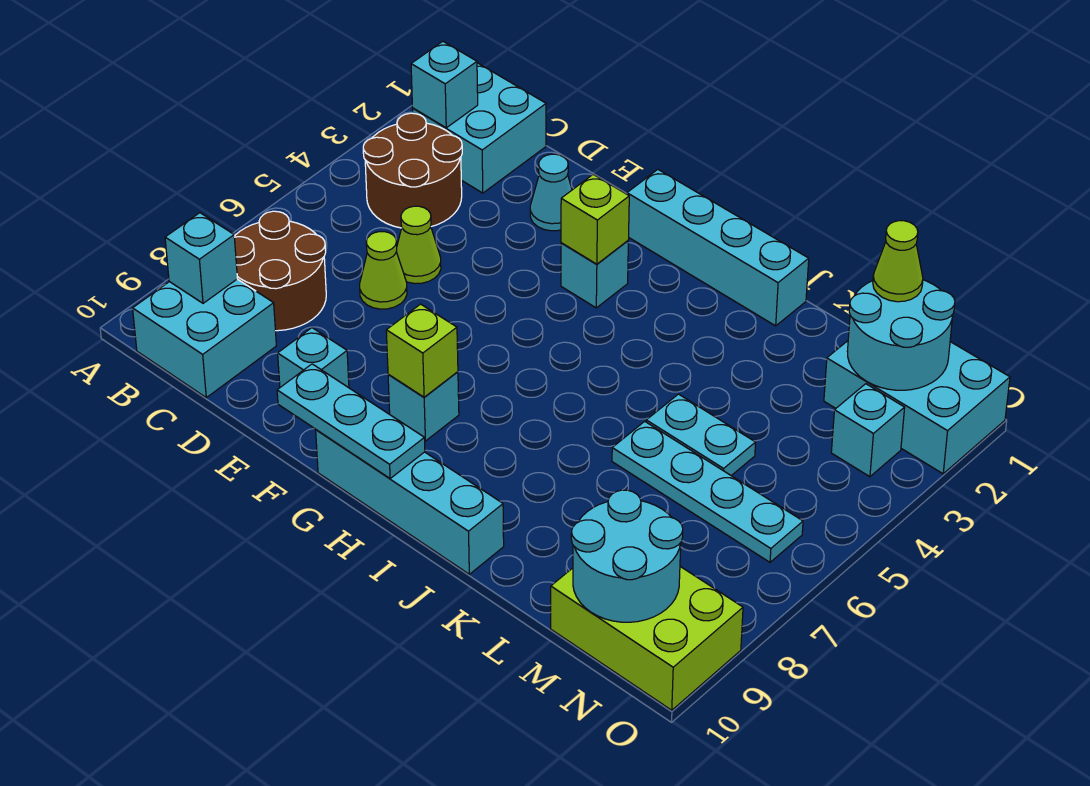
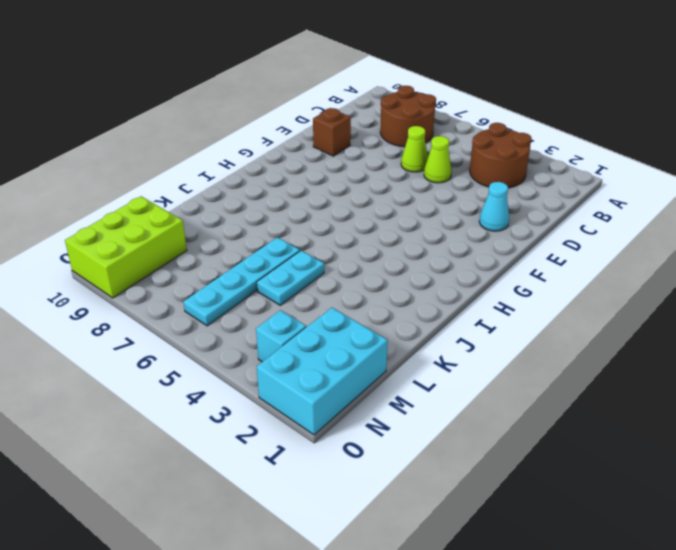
brown 1x1 brick [313,108,351,156] -> cyan 1x1 brick [278,328,349,388]
none -> cyan 2x2 brick [413,63,546,193]
none -> cyan 2x2 brick [133,279,276,398]
none -> cyan 1x4 brick [627,170,809,326]

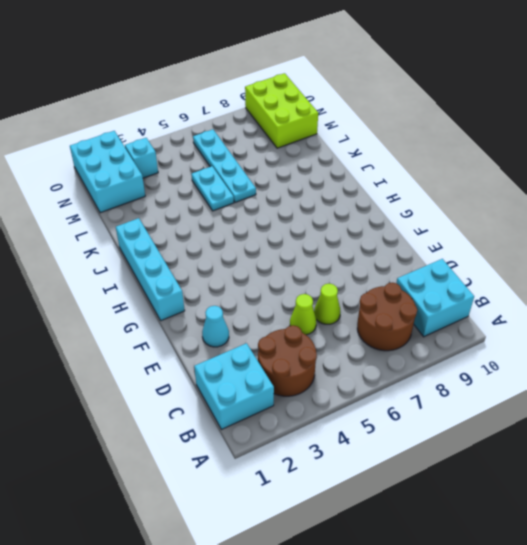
none -> cyan 1x1 brick [278,328,349,388]
none -> cyan 1x1 brick [561,241,628,308]
none -> cyan 1x1 brick [388,372,459,441]

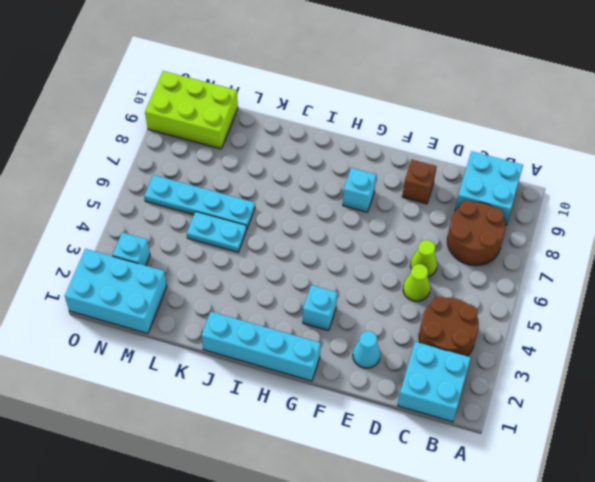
brown 1x1 brick [402,160,437,204] -> cyan 1x1 brick [278,328,349,388]
none -> cyan 1x4 brick [316,430,504,574]
none -> cyan 1x1 brick [411,41,478,128]
none -> cyan 1x1 brick [165,213,237,303]

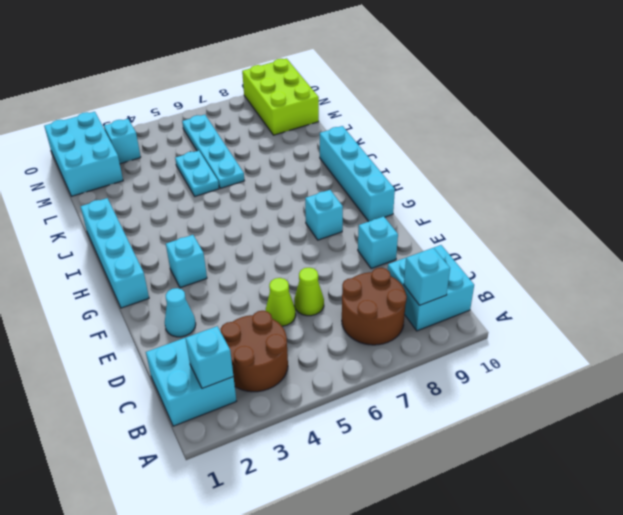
none -> cyan 1x3 plate [277,364,425,478]
none -> lime 1x1 brick [561,174,629,264]
none -> lime 1x1 brick [386,304,458,397]

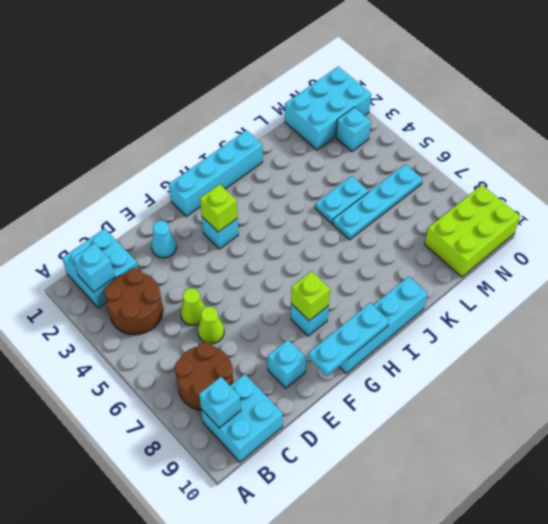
none -> cyan 2x2 round brick [847,280,955,390]
none -> cyan 2x2 round brick [571,490,683,622]
none -> lime 1x1 cone [873,221,923,302]

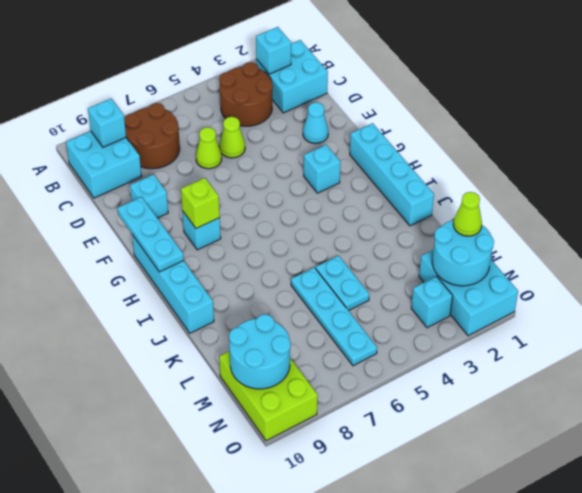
none -> lime 1x1 brick [561,174,629,264]

